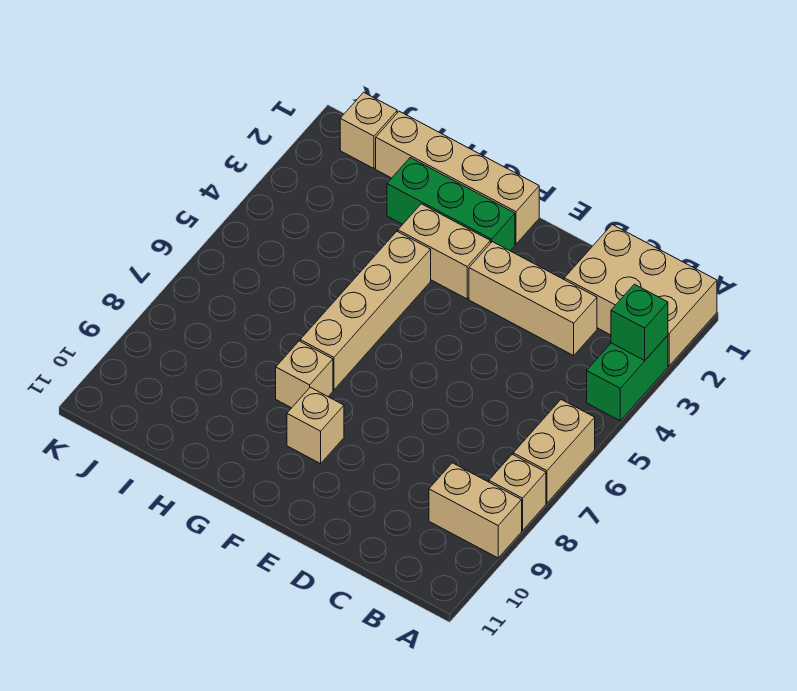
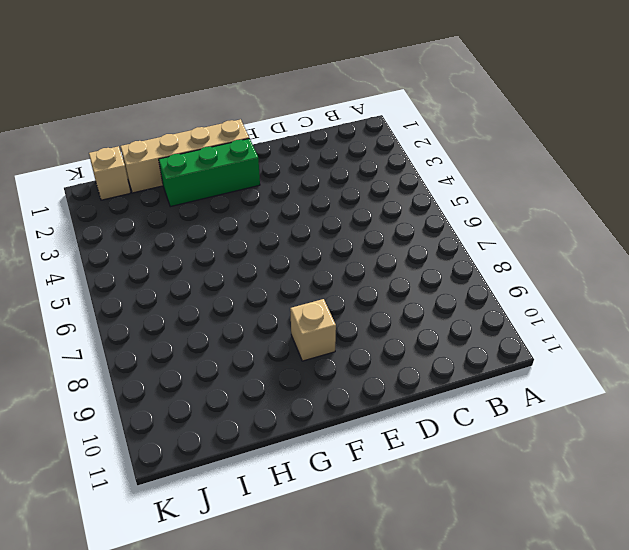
none -> tan 2x3 brick [564,225,717,366]
none -> green 1x2 brick [587,335,668,421]
none -> tan 1x2 brick [513,400,595,503]

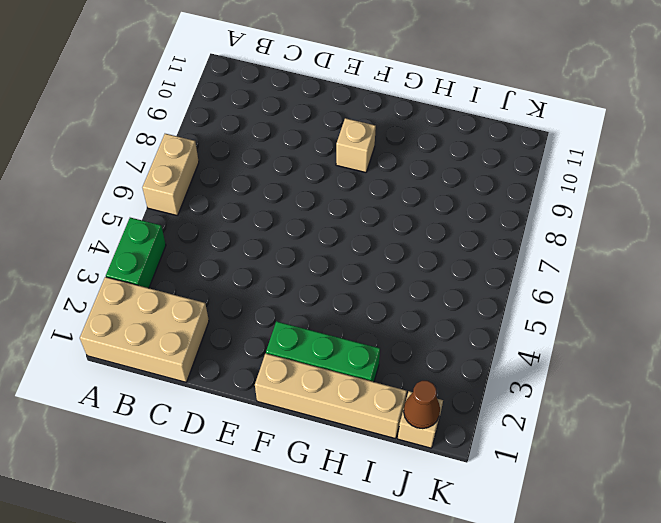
brown 1x1 cone [404,381,440,429] -> none
none -> tan 1x1 brick [489,454,546,530]
none -> tan 1x2 brick [429,463,522,558]
none -> tan 1x3 brick [469,242,597,355]

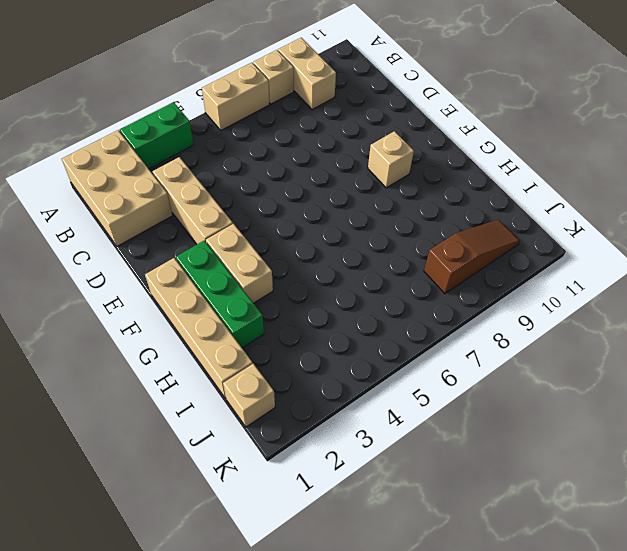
brown 1x3 slope [424,220,520,294] -> none
none -> tan 1x4 brick [300,232,431,390]
none -> tan 1x1 brick [276,341,333,408]
none -> green 1x1 brick [611,284,668,360]

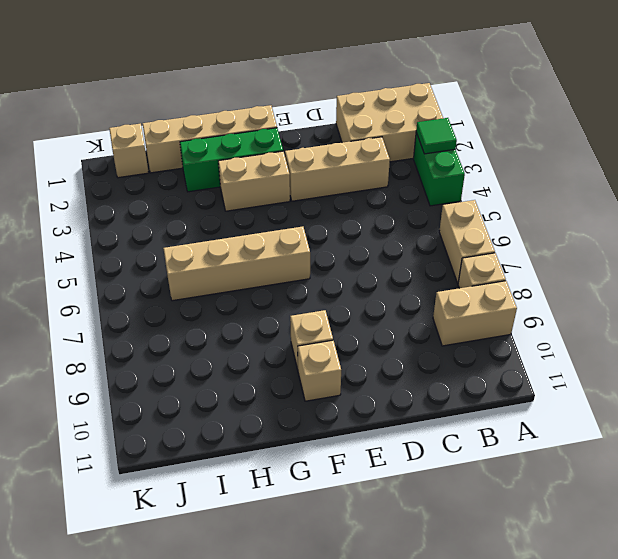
green 1x1 tile [416,118,457,154] -> green 1x1 brick [611,284,668,360]
tan 1x4 brick [163,227,310,301] -> tan 1x4 brick turned to [300,232,431,390]
tan 1x1 brick [298,340,341,401] -> tan 1x1 brick moved to [276,341,333,408]

